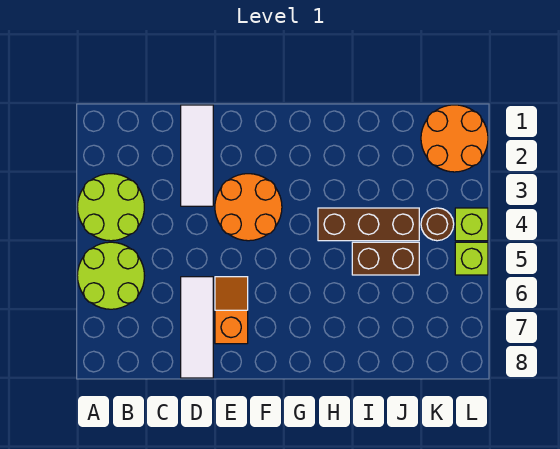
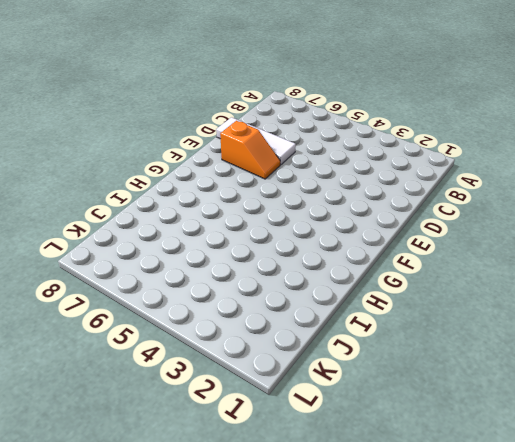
none -> lime 2x2 round brick [77,174,144,241]
none -> lime 2x2 round brick [77,242,144,309]
none -> white 1x3 tile [181,105,213,206]

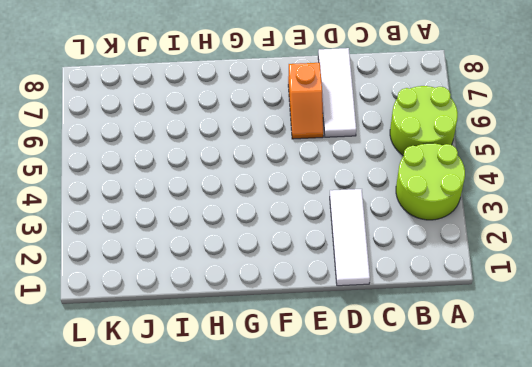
none -> orange 2x2 round brick [215,174,282,241]
none -> brown 1x3 brick [318,208,419,241]
none -> brown 1x2 brick [352,242,419,275]

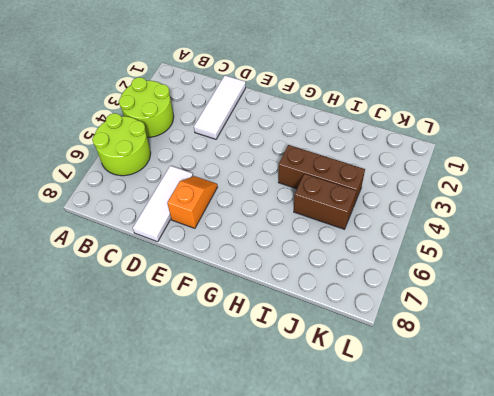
none -> orange 2x2 round brick [215,174,282,241]
none -> orange 2x2 round brick [421,105,488,172]
none -> brown 1x1 round brick [421,208,454,241]

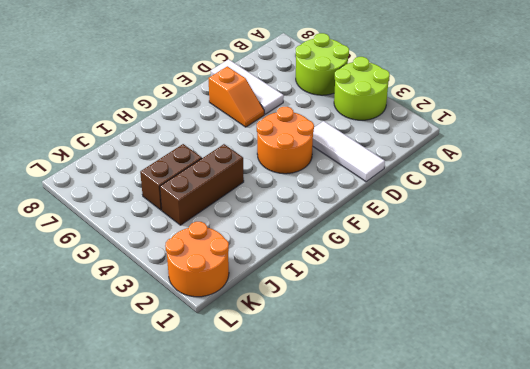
none -> brown 1x1 round brick [421,208,454,241]
none -> lime 1x1 brick [455,208,488,241]
none -> lime 1x1 brick [455,242,488,275]

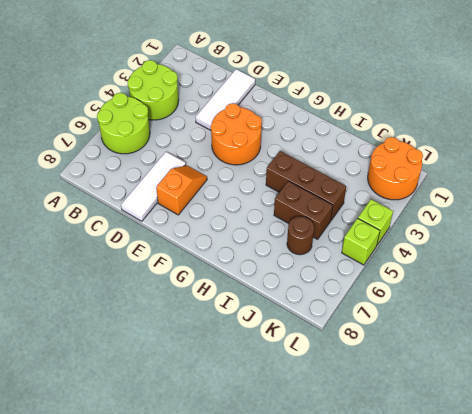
brown 1x1 round brick [287,216,314,255] -> brown 1x1 round brick moved to [421,208,454,241]

